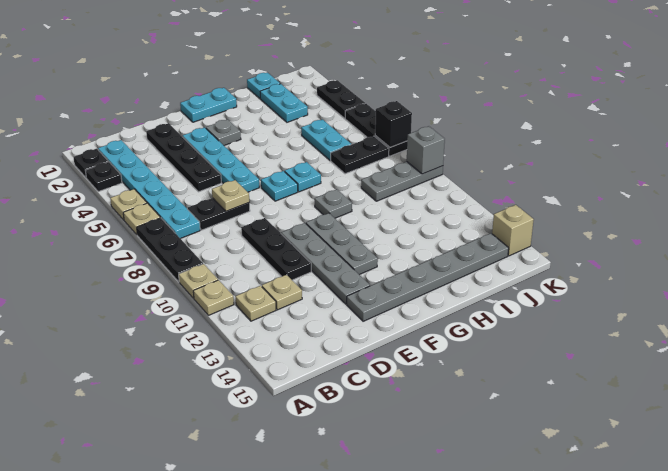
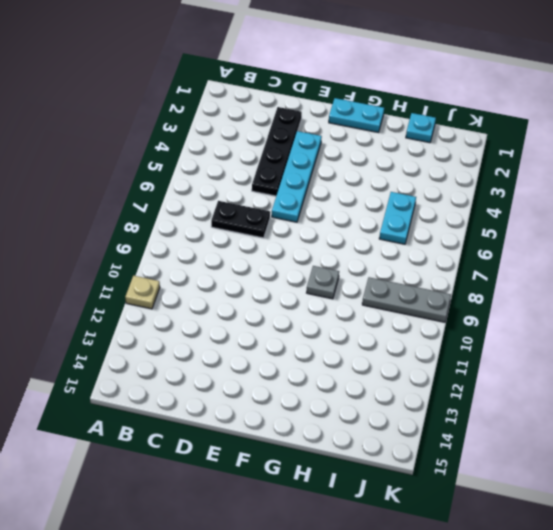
none -> black 1x1 plate [74,149,109,178]
none -> black 1x1 plate [85,162,122,192]
none -> tan 1x1 plate [110,189,147,220]
none -> tan 1x1 plate [123,203,160,235]

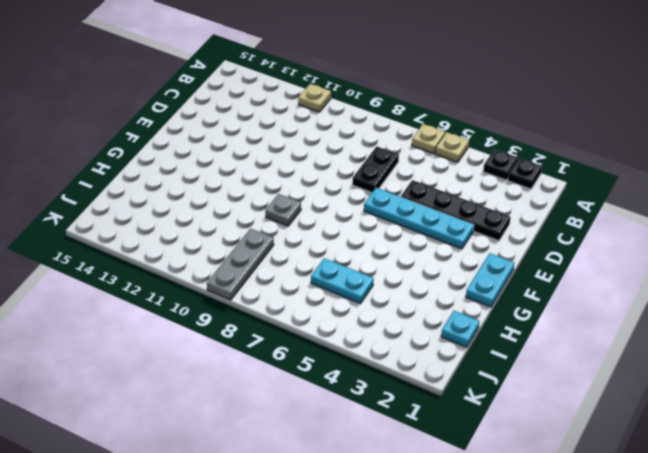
none -> black 1x3 plate [137,218,203,282]
none -> tan 1x1 plate [179,264,218,298]
none -> cyan 1x6 plate [98,140,200,239]
none -> tan 1x1 plate [235,286,276,321]

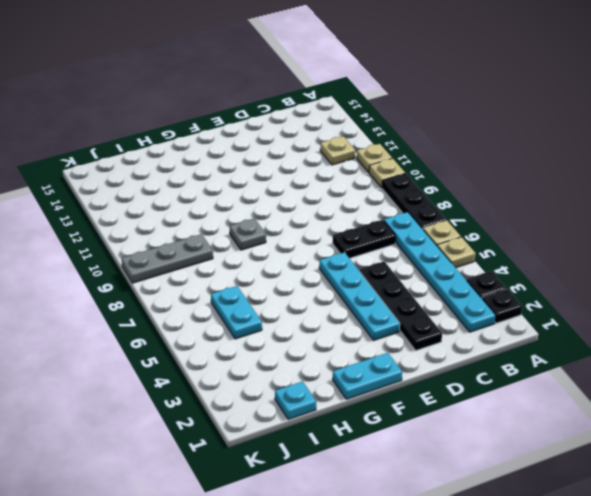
none -> tan 1x1 plate [262,275,302,310]
none -> black 1x3 plate [241,218,311,280]
none -> grey 1x4 plate [281,223,370,304]
none -> grey 1x6 plate [347,233,509,321]

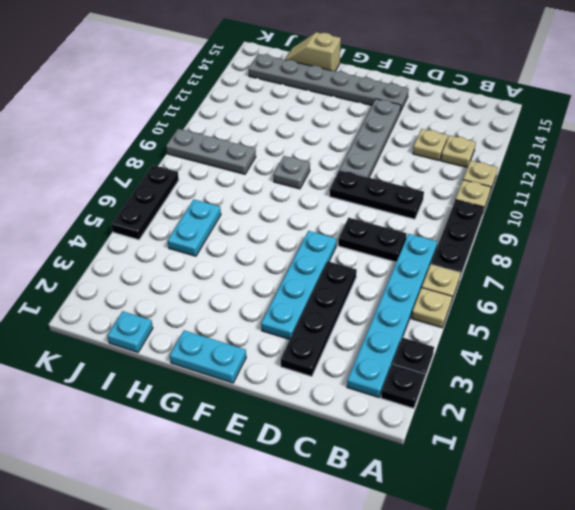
black 1x3 plate [330,170,424,219] -> black 1x3 plate turned to [241,218,311,280]
tan 1x2 slope [285,32,341,71] -> none
none -> grey 1x1 plate [206,119,241,146]
none -> cyan 1x1 plate [261,171,298,201]
none -> grey 1x3 plate [306,213,378,275]
none -> cyan 1x1 plate [285,162,321,192]

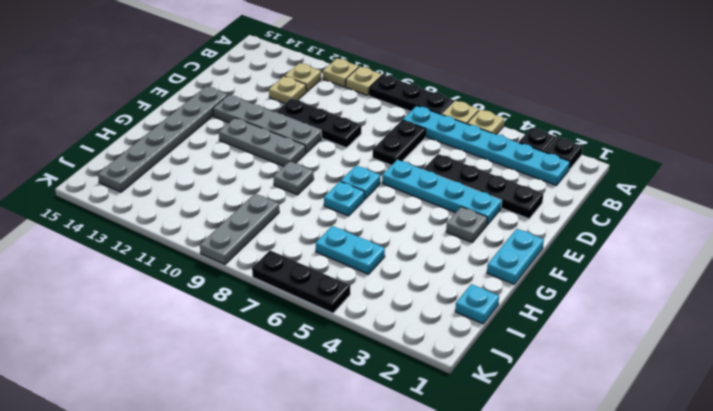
none -> cyan 1x2 plate [260,84,308,122]
none -> black 1x2 plate [331,136,389,174]
none -> black 1x2 plate [317,80,365,118]
none -> tan 1x1 brick [492,205,534,256]

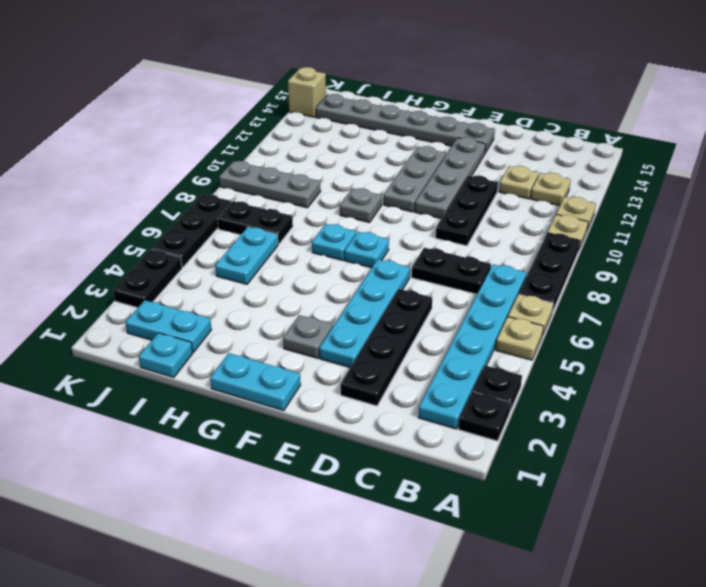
cyan 1x2 plate [125,300,212,352] -> cyan 1x2 plate turned to [260,84,308,122]
none -> tan 1x1 plate [212,180,249,211]
none -> black 1x1 brick [375,101,412,147]
none -> grey 1x1 brick [407,126,445,174]

